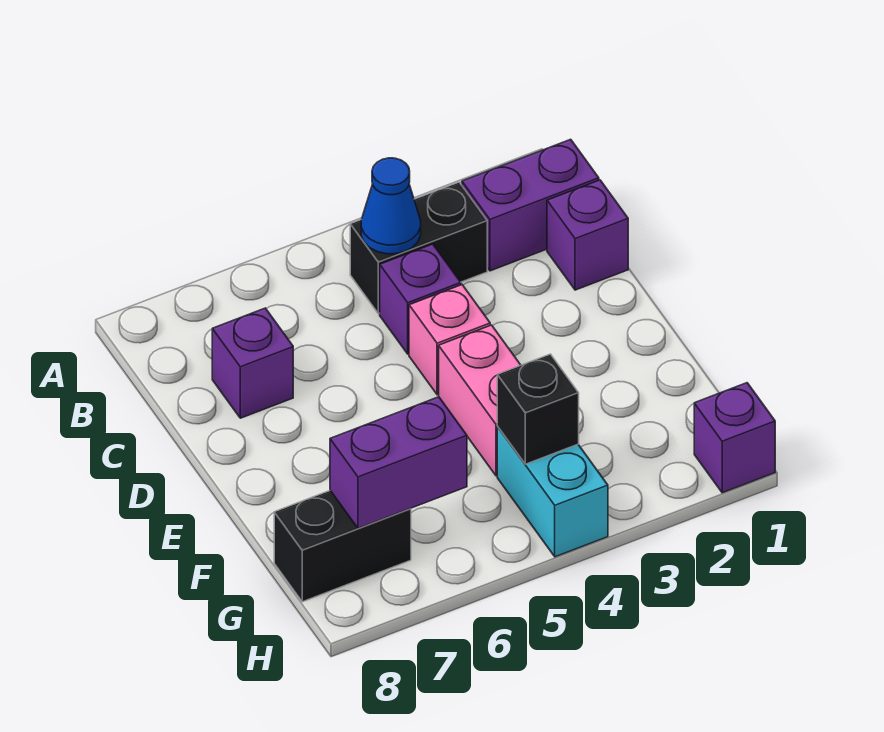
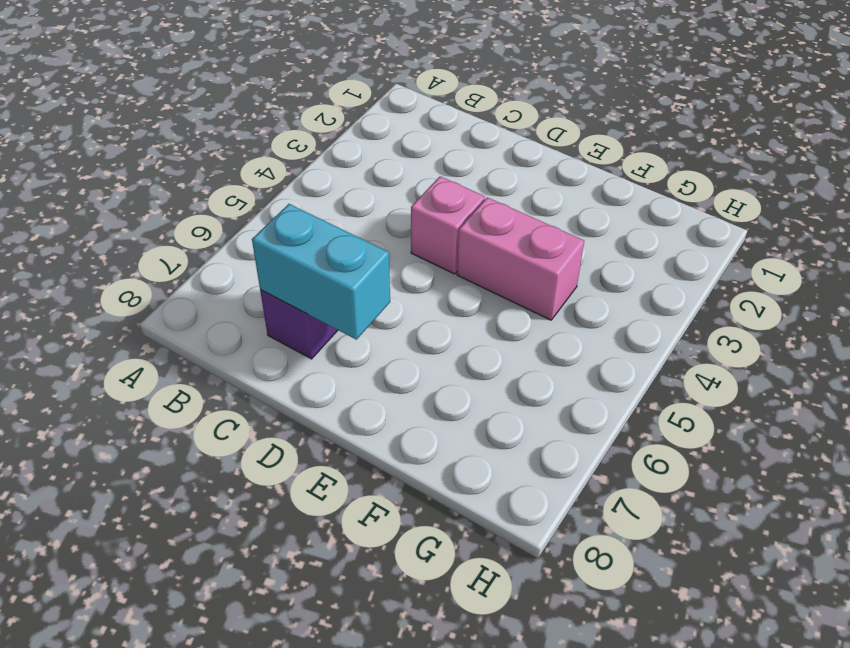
cyan 1x2 brick [252,204,390,340] -> cyan 1x2 brick moved to [497,427,608,557]
none -> purple 1x2 brick [462,139,599,271]
none -> black 1x2 brick [350,182,487,314]
none -> purple 1x1 brick [547,180,628,290]

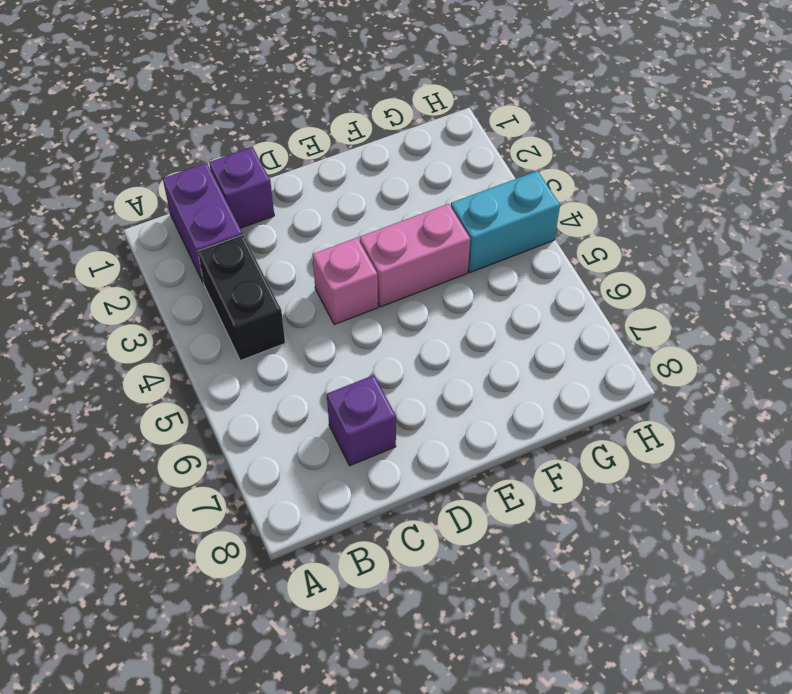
none -> purple 1x1 brick [380,244,461,354]
none -> black 1x2 brick [274,491,411,602]
none -> purple 1x1 brick [694,383,775,493]

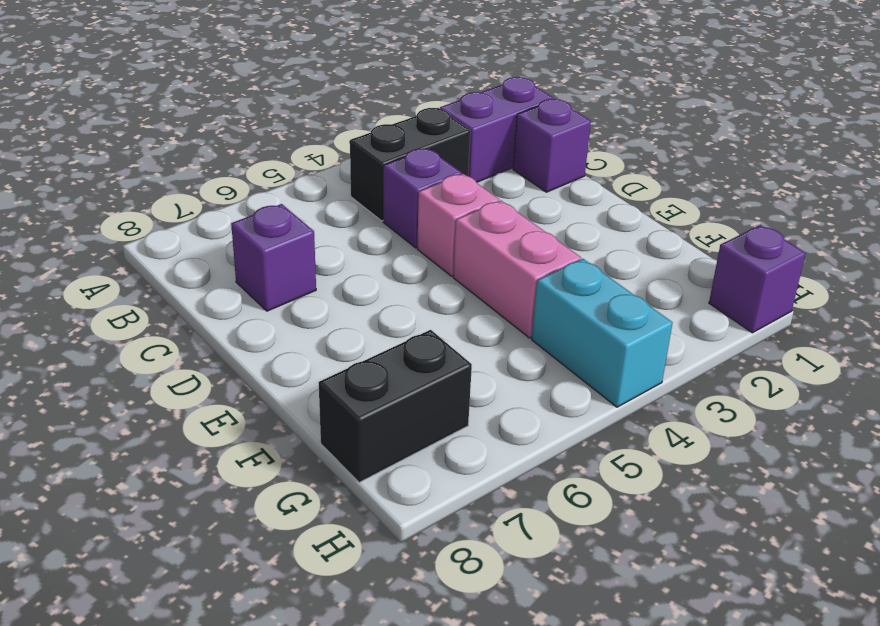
none -> blue 1x1 cone [361,158,421,254]
none -> black 1x1 brick [497,354,579,464]
none -> purple 1x2 brick [330,397,467,528]

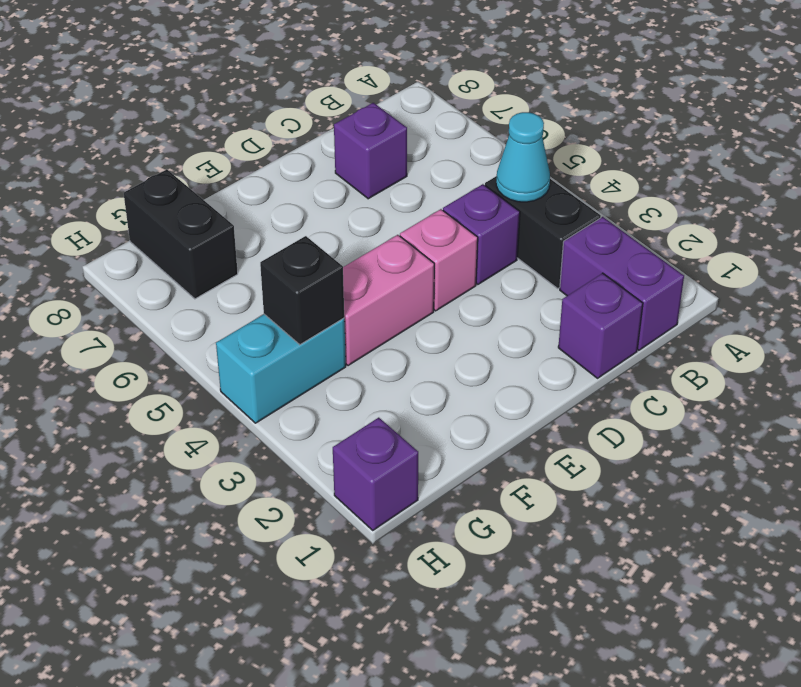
cyan 1x1 cone [496,112,550,202] -> blue 1x1 cone [361,158,421,254]
none -> purple 1x2 brick [330,397,467,528]

